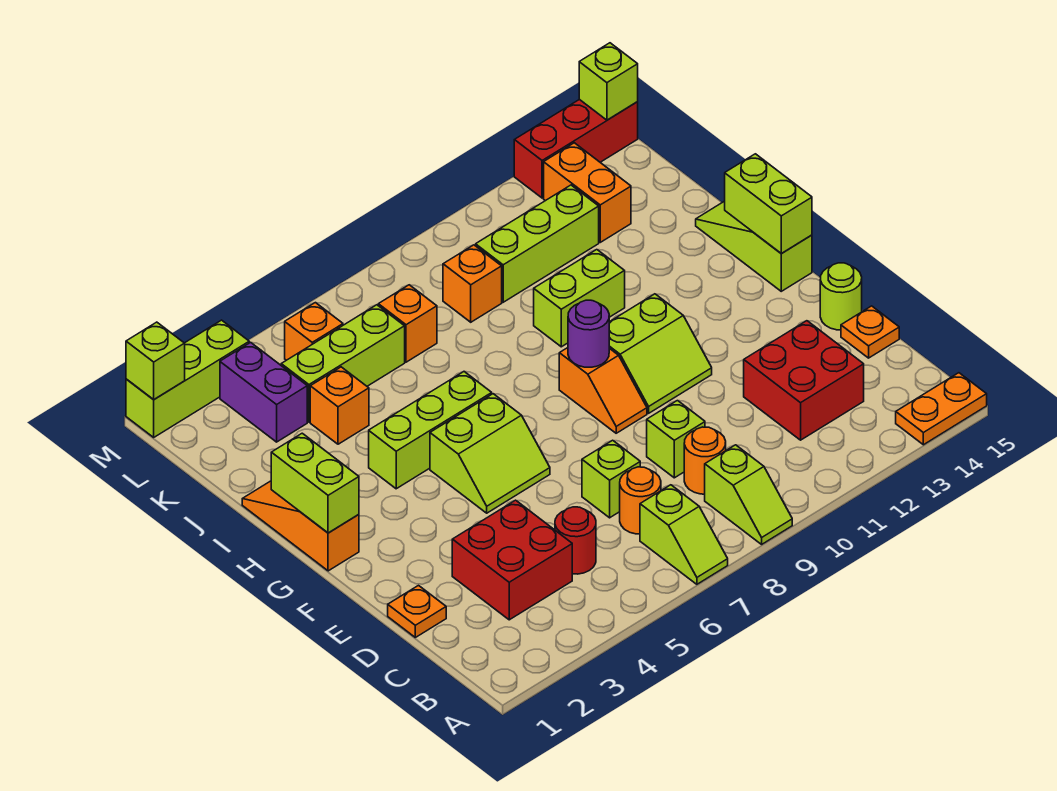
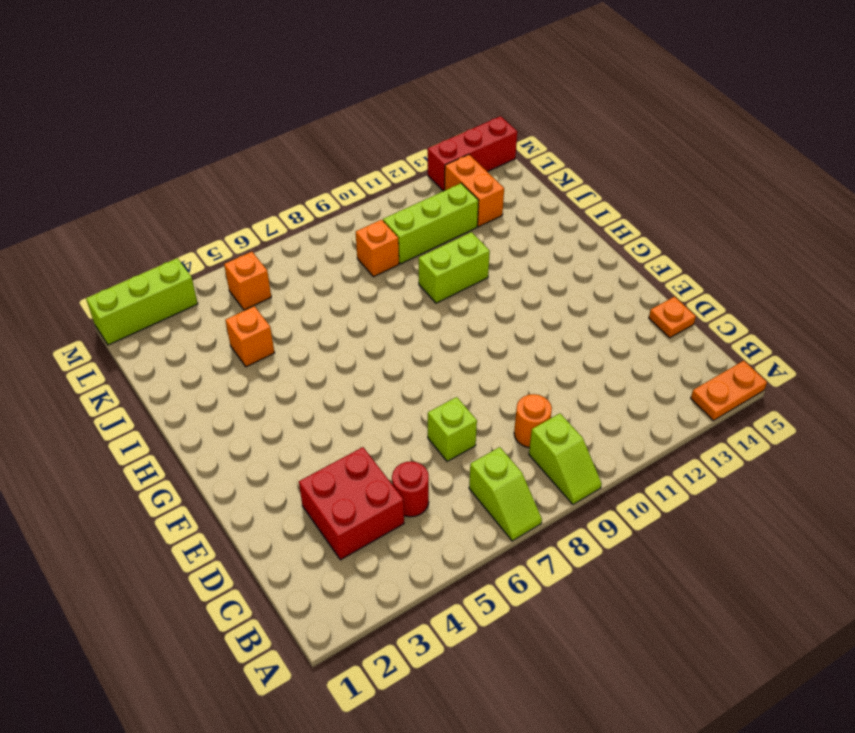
none -> orange 1x1 round brick [620,467,661,534]
none -> red 2x2 brick [744,321,864,440]
none -> orange 1x1 plate [388,586,446,637]
none -> lime 1x1 brick [647,401,705,478]

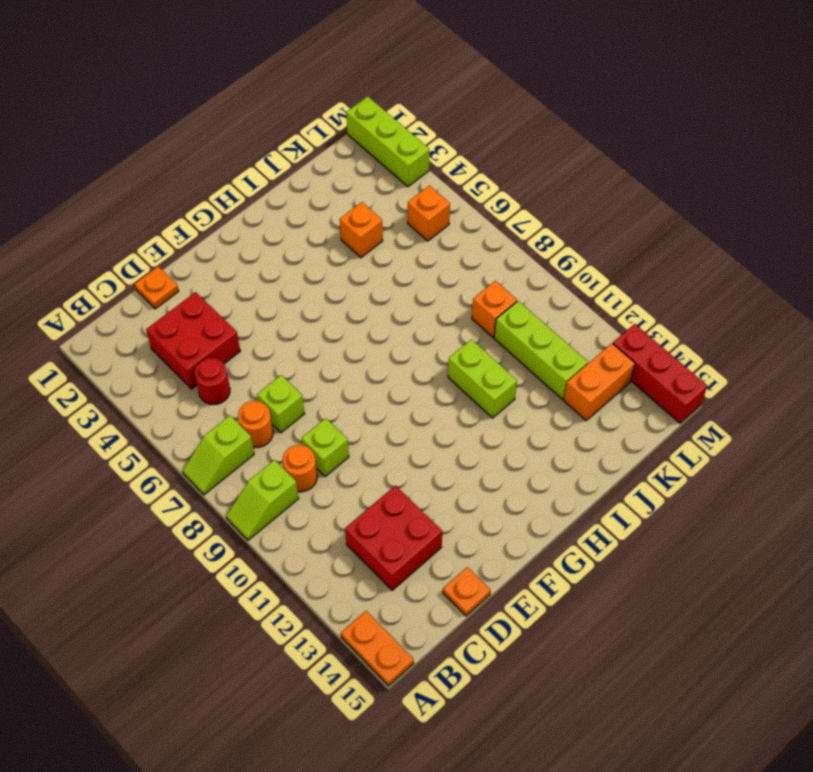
none -> lime 1x1 round brick [820,263,862,330]
none -> lime 2x2 slope [430,394,550,513]
none -> orange 1x2 slope [559,348,647,433]
none -> lime 2x2 slope [609,294,712,413]

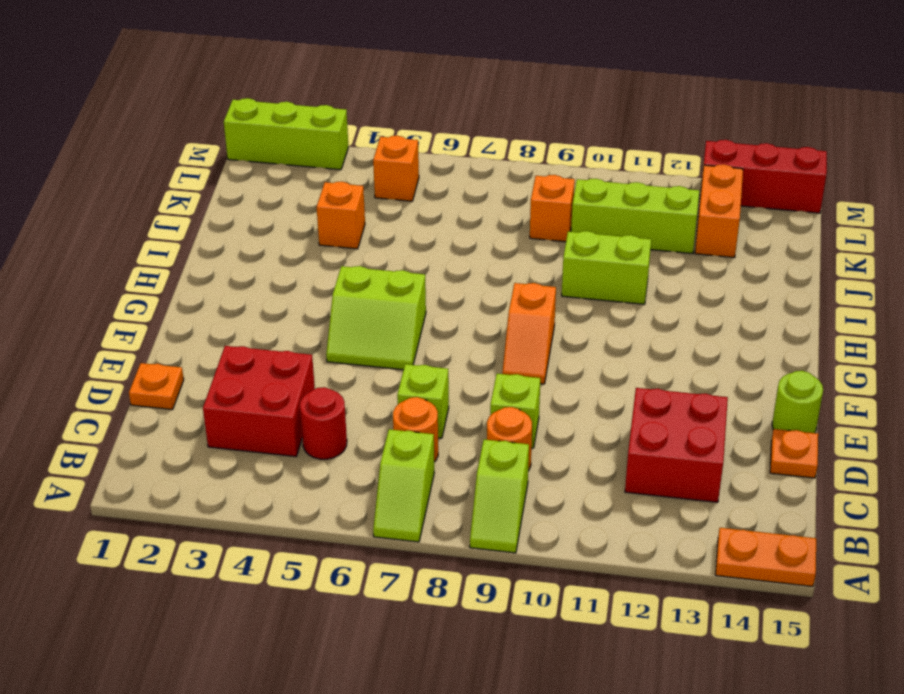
none -> lime 2x2 slope [609,294,712,413]
none -> orange 1x3 slope [242,481,359,571]
none -> lime 1x3 slope [696,201,812,291]
none -> lime 1x3 brick [369,372,492,489]

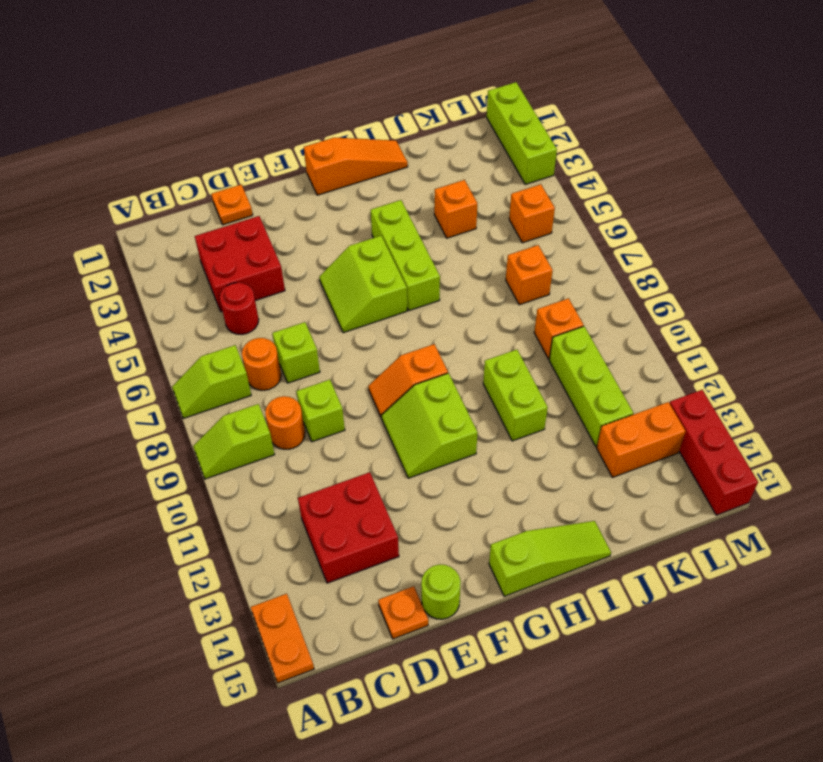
none -> purple 1x2 brick [220,342,307,442]
none -> lime 1x3 brick [281,305,405,422]
none -> lime 1x2 brick [271,433,359,533]
none -> purple 1x1 round brick [568,300,609,367]

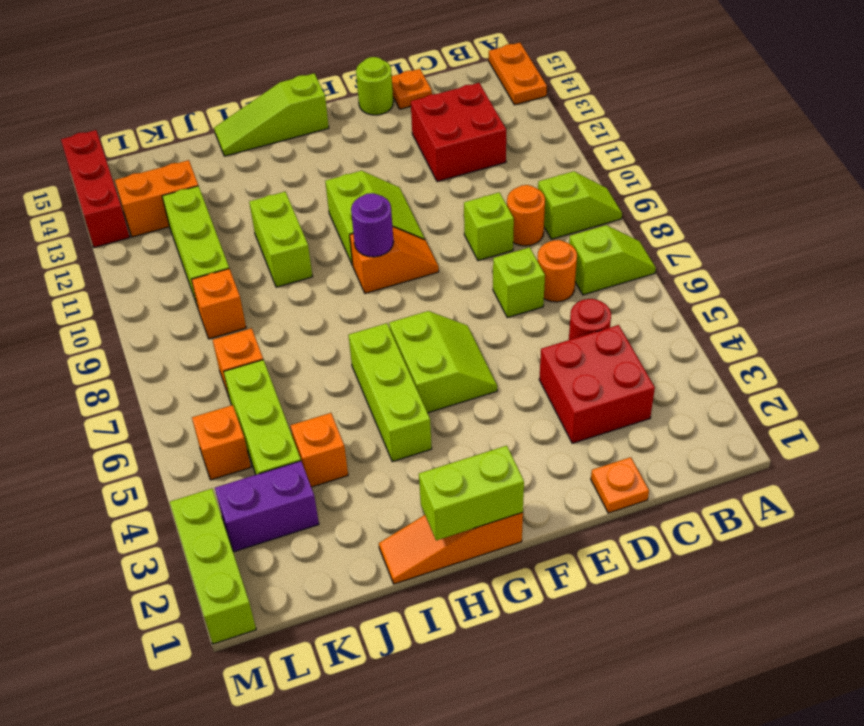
none -> lime 1x2 brick [725,154,812,254]
none -> lime 1x1 brick [126,322,185,400]
none -> lime 1x1 brick [579,43,638,120]

